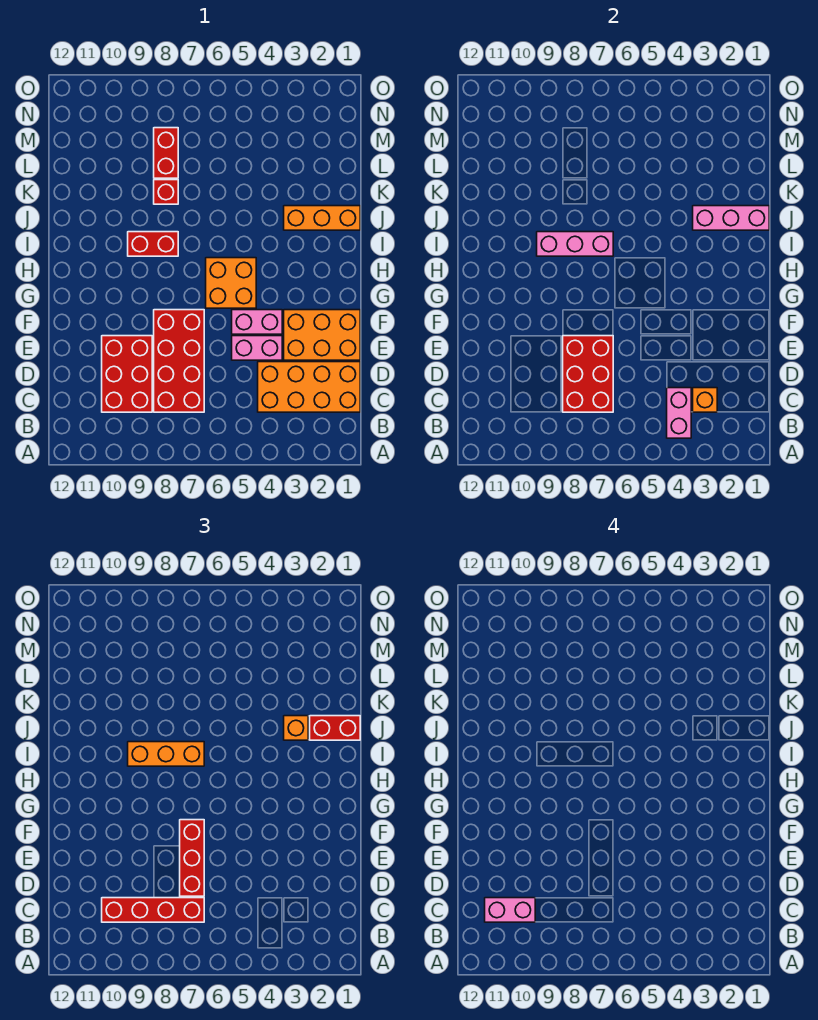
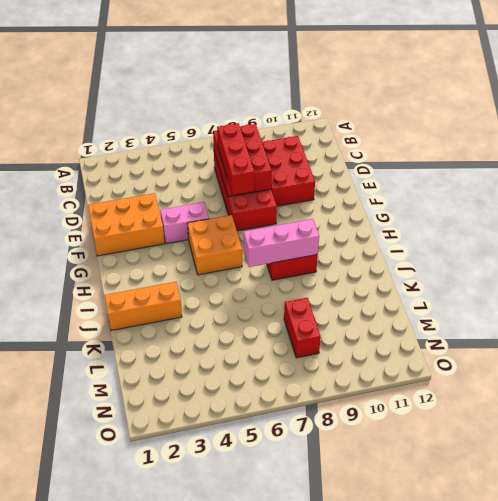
none -> orange 2x4 brick [258,362,360,412]
none -> pink 1x2 brick [232,336,282,360]
none -> red 1x1 brick [154,180,178,204]

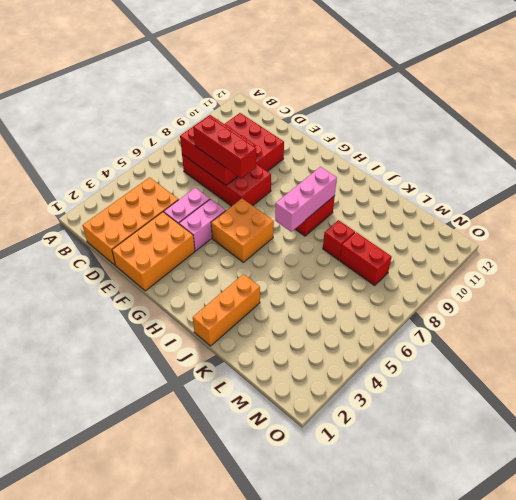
none -> pink 1x2 brick [667,388,691,438]
none -> orange 1x1 brick [693,388,717,412]
none -> pink 1x3 brick [693,206,769,230]

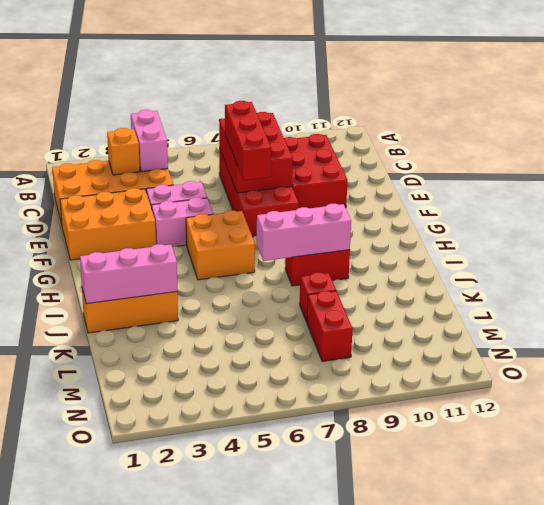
none -> red 1x4 brick [102,898,204,922]
none -> orange 1x3 brick [128,742,204,766]
none -> red 1x2 brick [310,716,360,740]

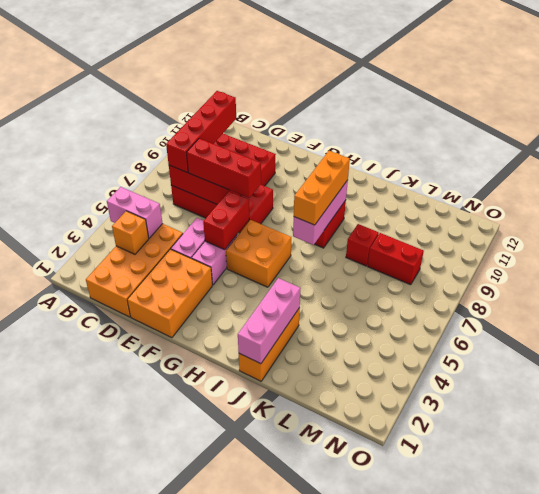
red 1x2 brick [203,191,249,250] -> red 1x2 brick moved to [310,716,360,740]
none -> orange 1x1 brick [284,716,308,740]
none -> pink 1x2 brick [485,898,535,922]

